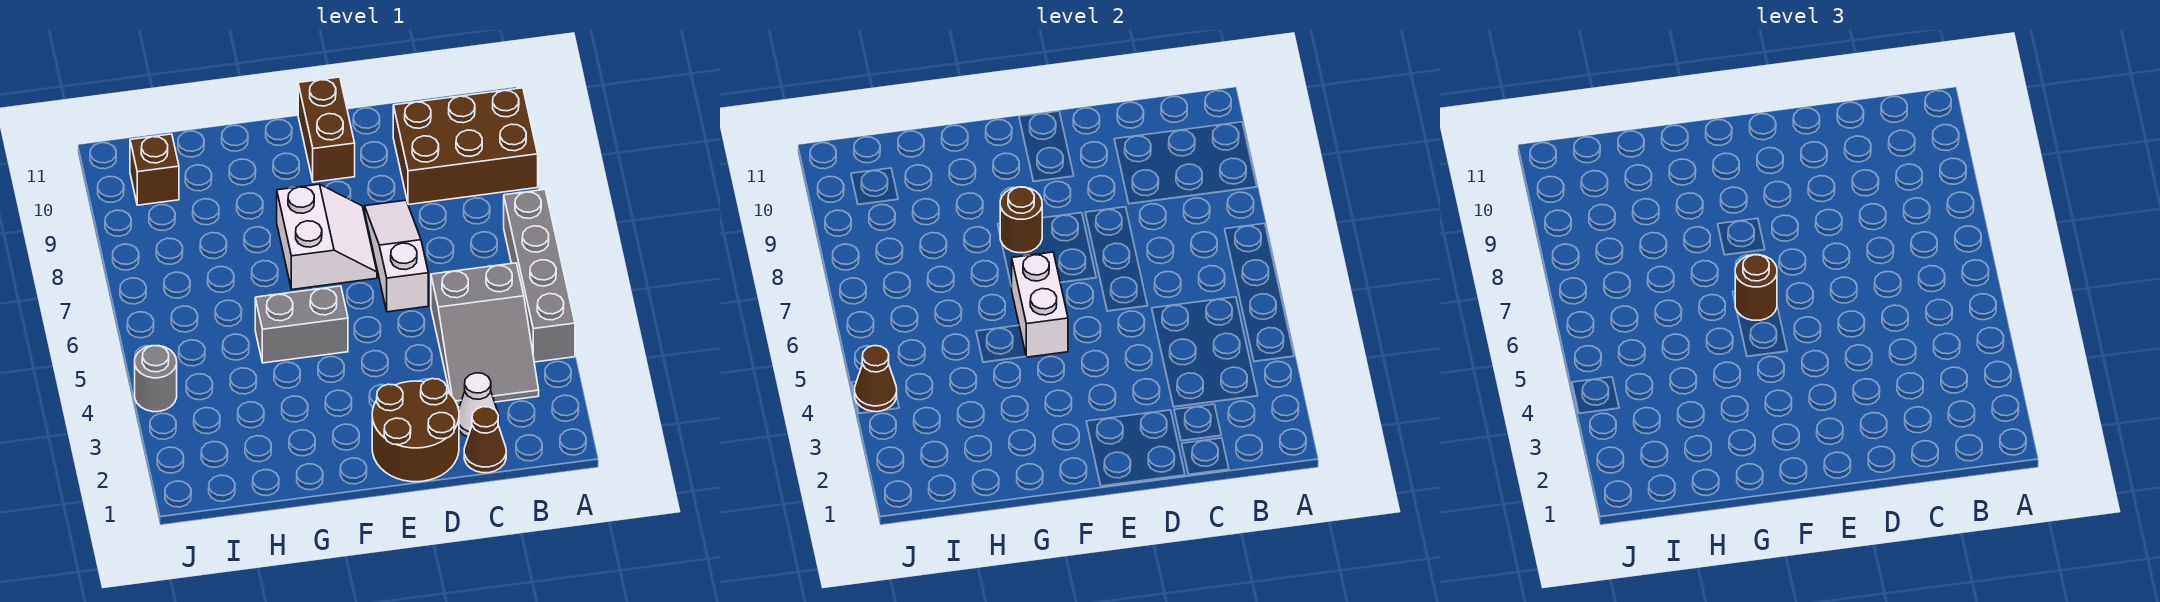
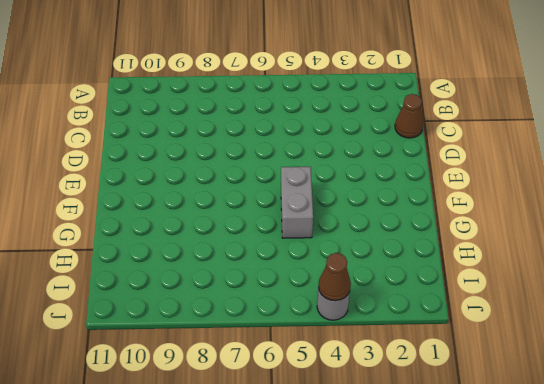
none -> grey 1x4 brick [504,190,575,362]
none -> brown 2x3 brick [393,88,538,205]
none -> grey 2x3 slope [431,263,539,407]

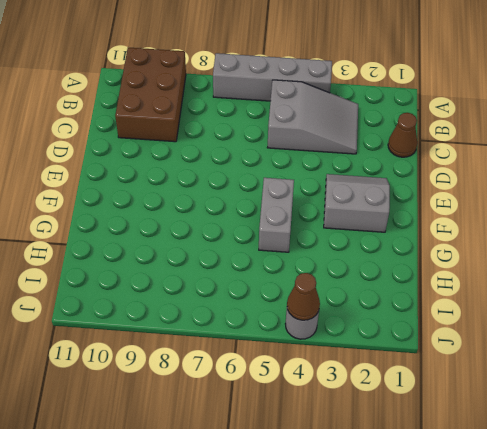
grey 2x2 slope [324,174,390,232] -> brown 2x2 round brick [372,379,459,482]
none -> white 1x1 cone [459,373,499,437]
none -> white 1x3 slope [365,200,428,312]
none -> white 2x2 slope [277,184,377,289]

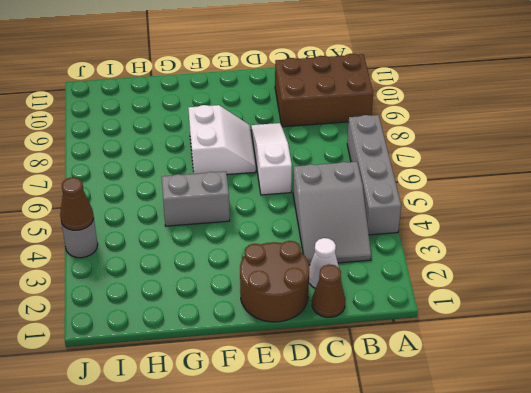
none -> brown 1x2 brick [298,77,355,182]
none -> brown 1x1 brick [130,134,179,205]
none -> white 1x2 brick [1011,252,1068,357]

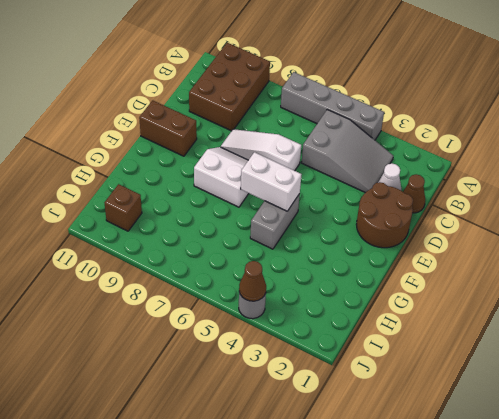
none -> brown 1x1 round brick [1000,187,1042,253]
none -> brown 1x1 round brick [1735,255,1777,320]

